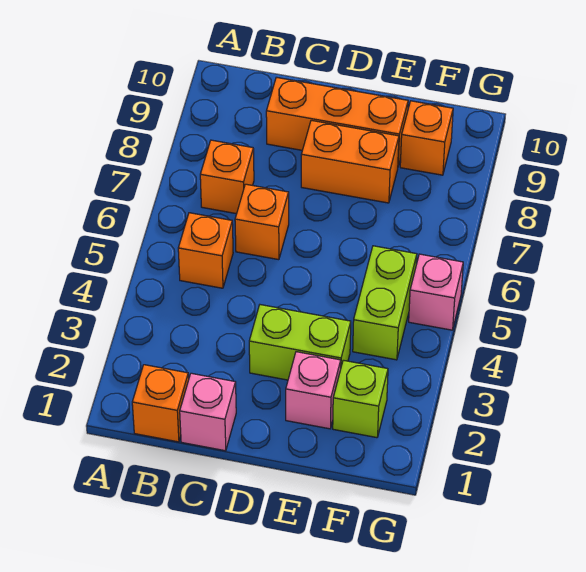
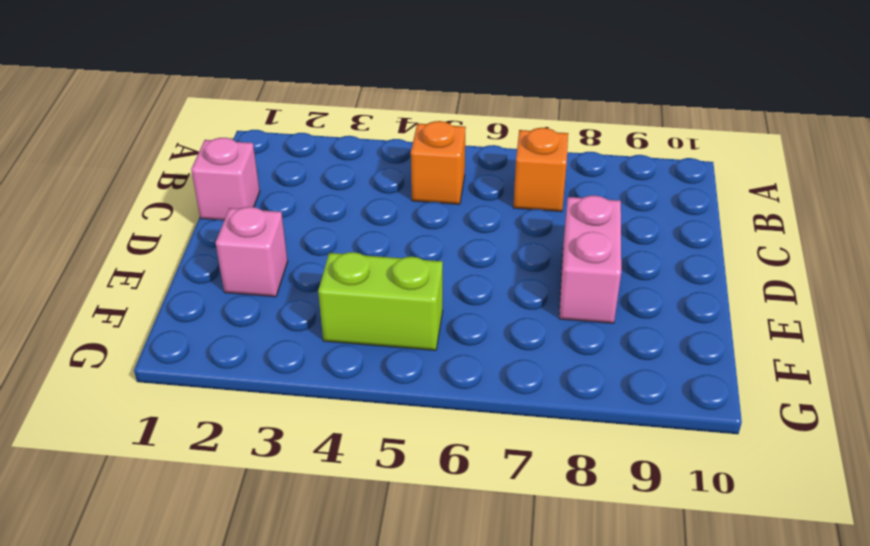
pink 1x2 brick [559,196,621,323] -> orange 1x2 brick [301,120,399,203]
none -> orange 1x1 brick [132,365,189,442]
none -> orange 1x1 brick [235,184,289,260]
none -> orange 1x3 brick [266,77,408,166]

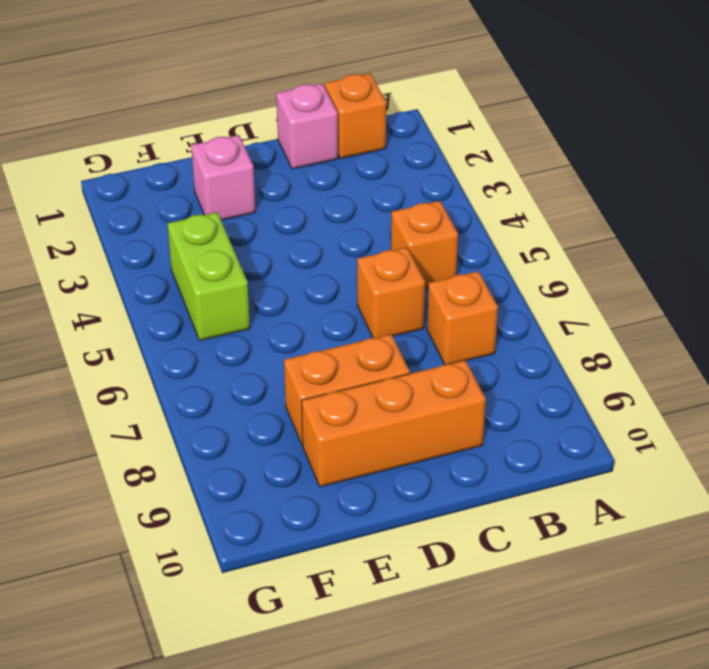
none -> lime 1x2 brick [249,305,351,380]
none -> lime 1x1 brick [333,360,388,438]
none -> orange 1x1 brick [400,101,453,175]

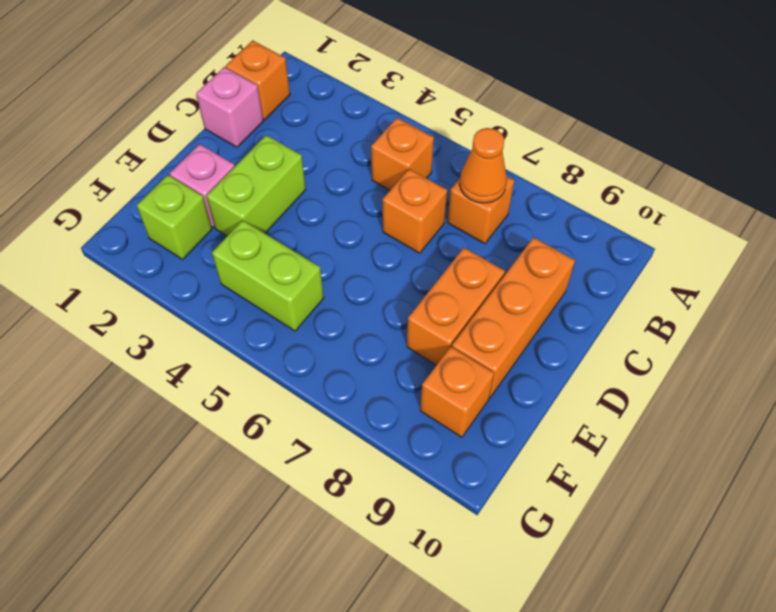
orange 1x1 cone [460,128,507,203] -> none
none -> pink 1x1 brick [409,254,463,330]

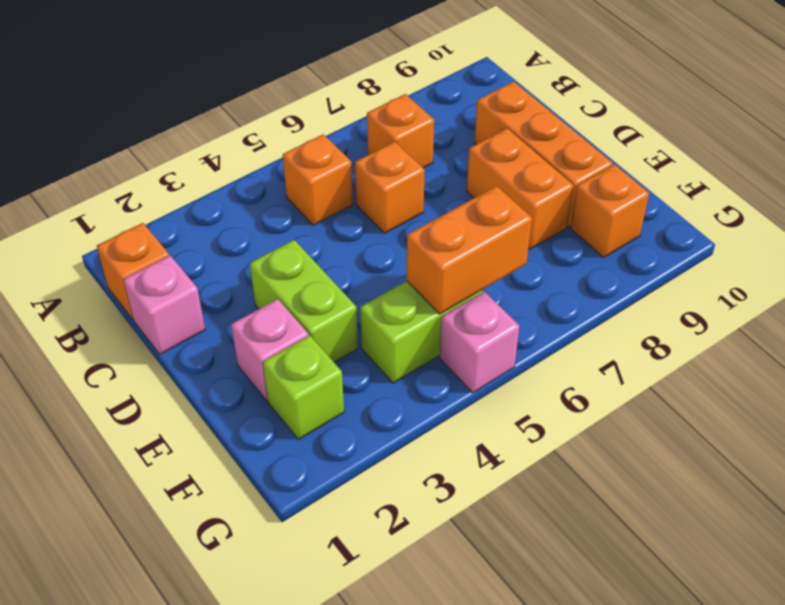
orange 1x2 brick [407,186,532,314] -> none

